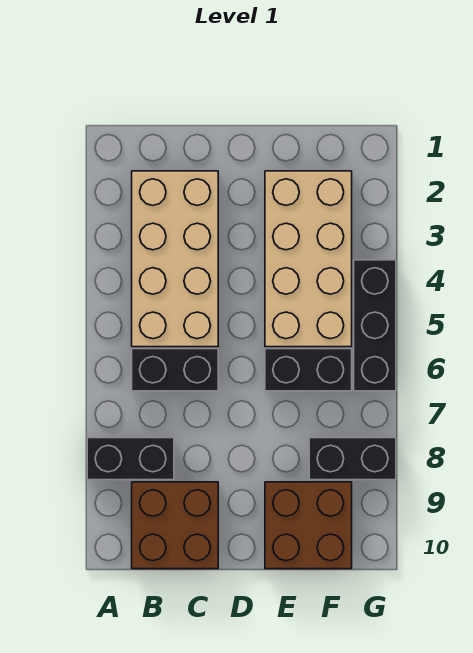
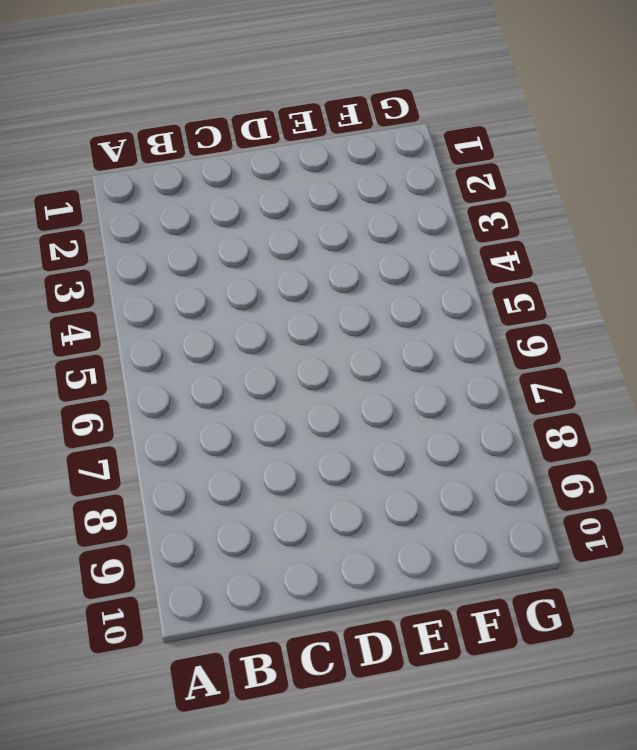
none -> black 1x2 brick [87,438,174,480]
none -> tan 2x4 brick [132,171,218,347]

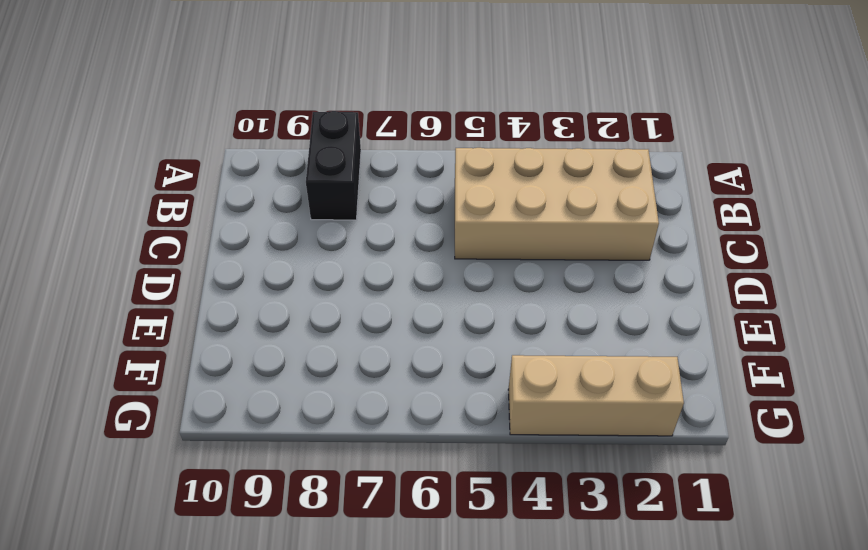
tan 1x3 brick [508,355,684,436] -> black 1x3 brick [354,260,396,391]
none -> black 1x2 brick [132,349,218,391]
none -> brown 2x2 brick [132,482,218,569]

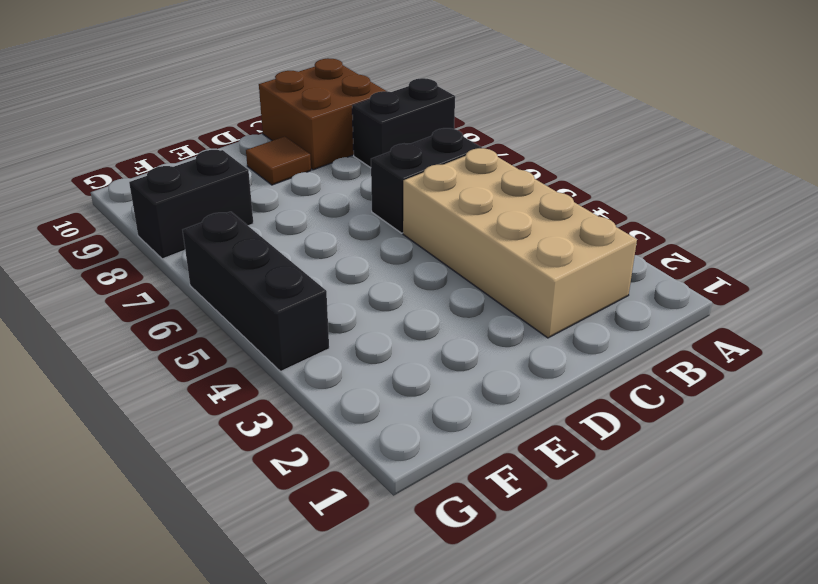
brown 1x1 tile [246,137,311,185] -> none
none -> tan 2x4 brick [265,171,352,347]
none -> black 1x2 brick [265,349,352,391]

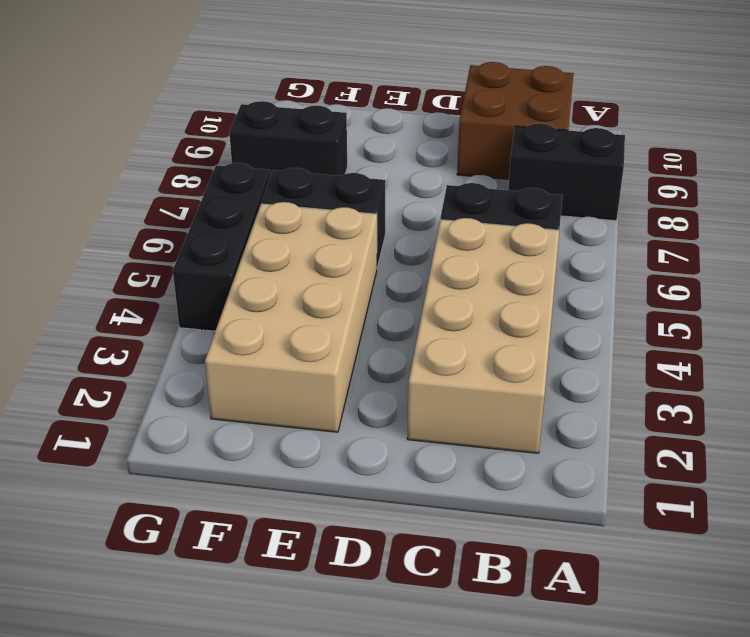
none -> brown 2x2 brick [265,482,352,569]

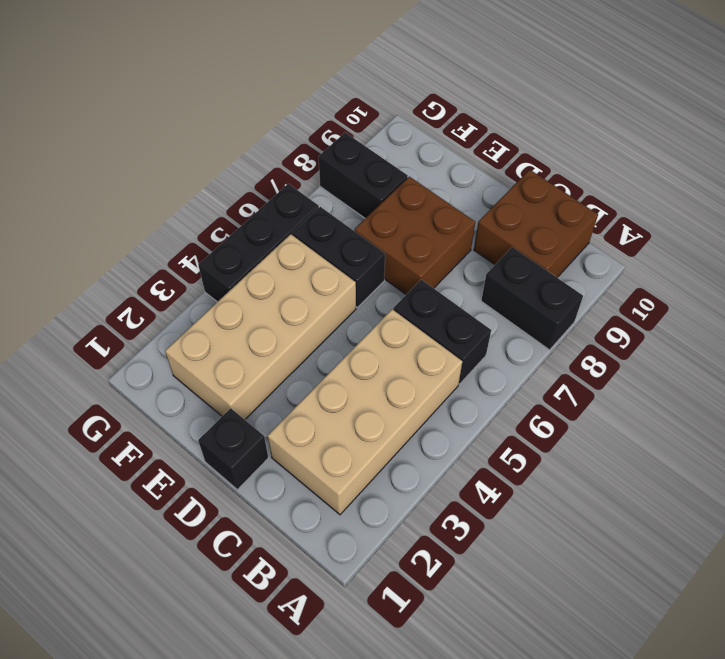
black 1x1 brick [198,408,268,490] -> none
brown 2x2 brick [354,177,475,294] -> brown 2x2 brick moved to [265,482,352,569]

